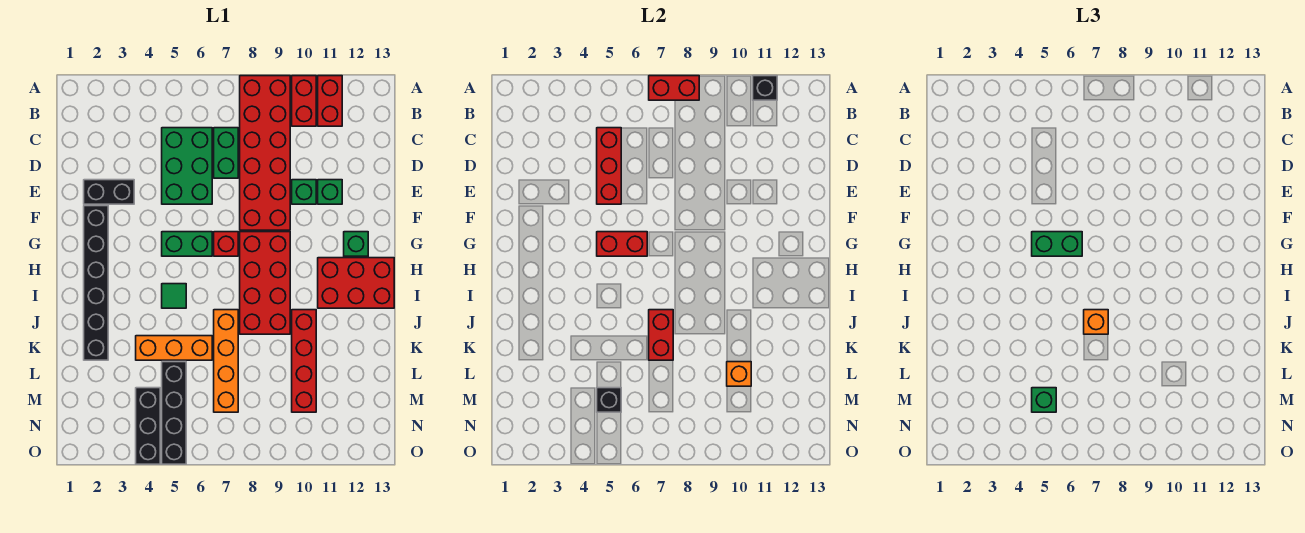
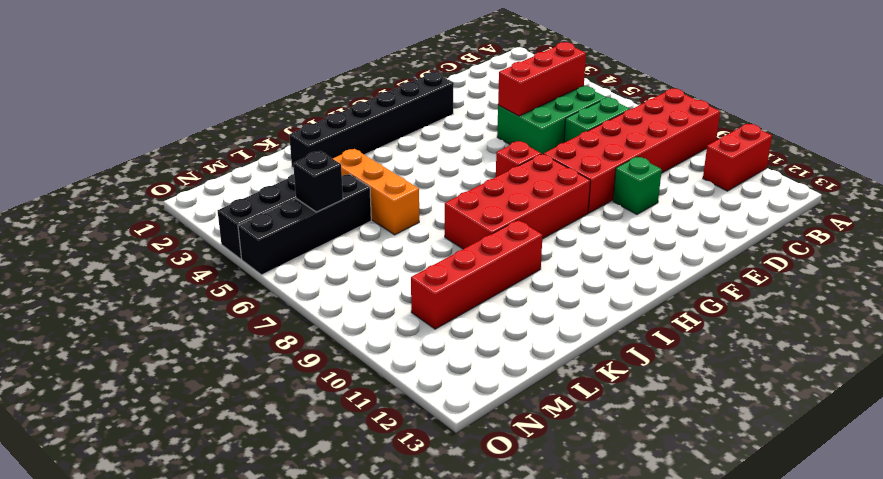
none -> red 1x2 brick [292,76,316,126]
none -> black 1x2 brick [84,180,134,204]
none -> green 1x1 brick [318,180,342,204]
none -> green 1x2 brick [162,232,212,256]

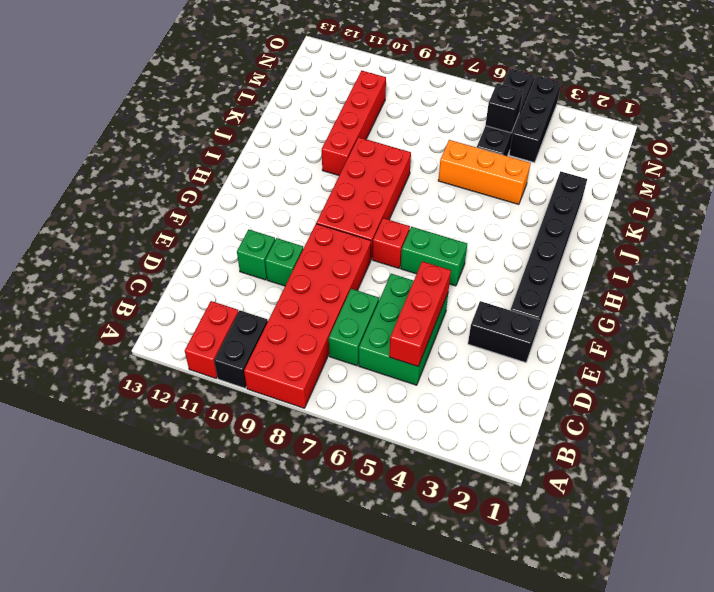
black 1x2 brick [214,311,268,388] -> red 1x2 brick [292,76,316,126]
none -> green 1x1 brick [344,232,368,256]
none -> red 2x3 brick [318,258,394,308]
none -> green 1x1 tile [162,284,186,308]
none -> orange 1x4 brick [214,310,238,412]

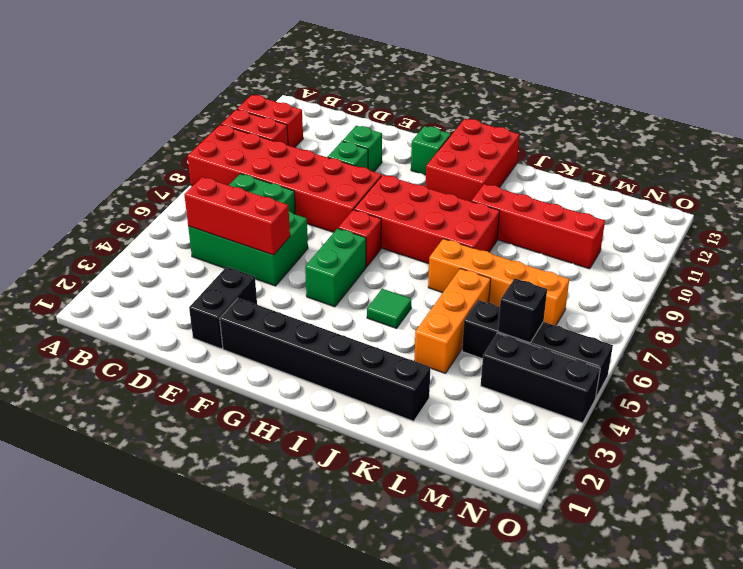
none -> red 1x2 brick [649,76,699,100]
none -> black 1x1 brick [753,76,777,100]
none -> red 1x2 brick [597,232,647,256]
none -> red 1x2 brick [649,310,673,360]

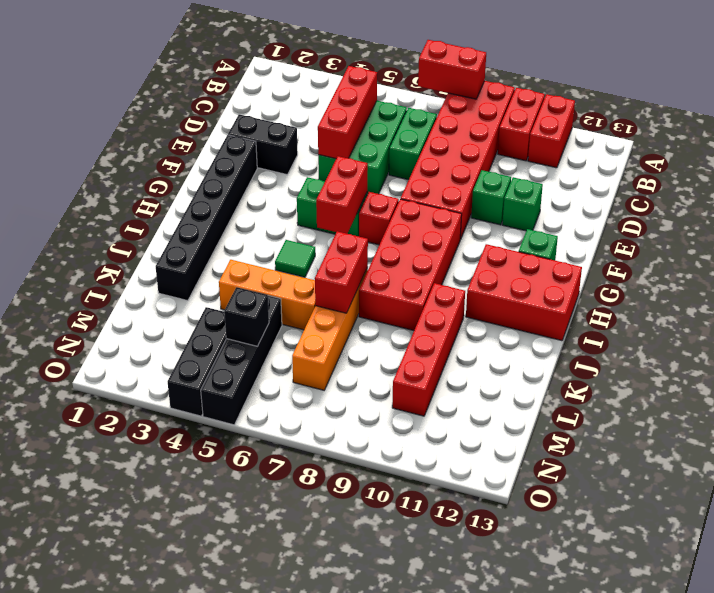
red 1x2 brick [316,156,368,234] -> red 1x2 brick turned to [597,232,647,256]
none -> black 1x1 brick [753,76,777,100]
none -> orange 1x1 brick [727,362,751,386]
none -> green 1x2 brick [1032,232,1082,256]
none -> orange 1x1 brick [1084,310,1108,334]

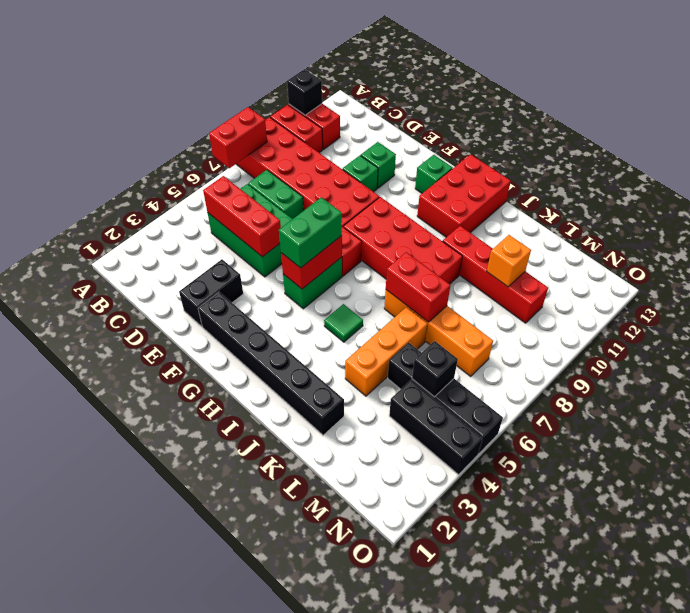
none -> orange 1x1 brick [1084,310,1108,334]
none -> green 1x1 brick [1032,388,1056,412]

